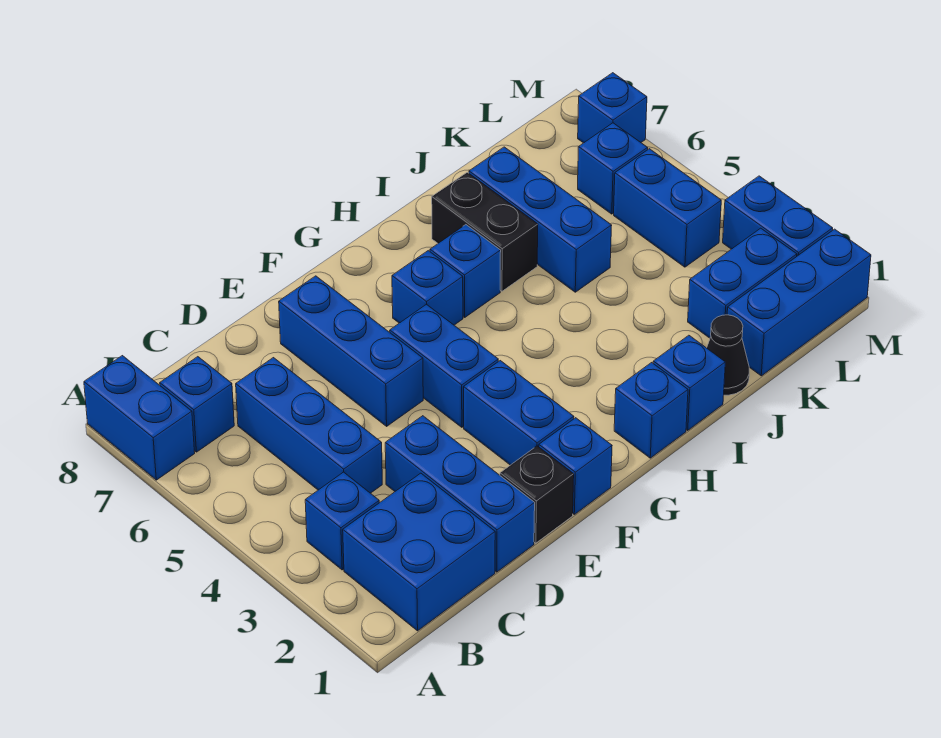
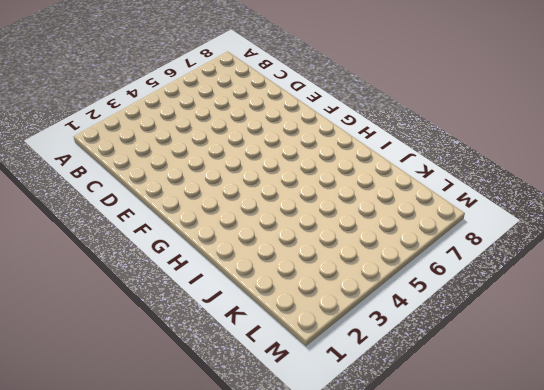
none -> blue 1x2 brick [84,356,195,480]
none -> blue 2x2 brick [343,473,495,631]
none -> blue 1x1 brick [305,472,379,570]

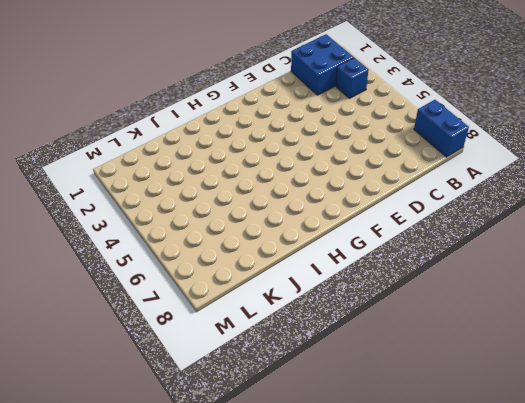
none -> blue 1x1 brick [160,357,234,452]
none -> blue 1x3 brick [236,358,382,493]
none -> blue 1x3 brick [385,416,535,572]

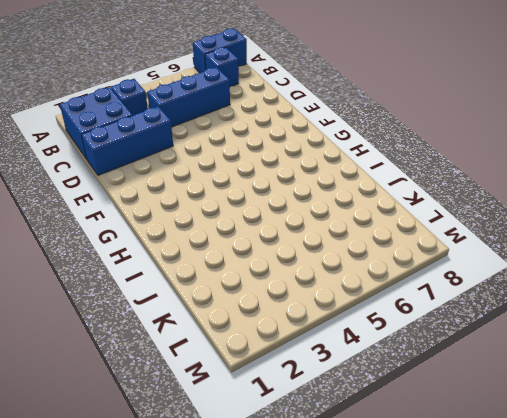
none -> black 1x1 brick [500,446,574,543]
none -> blue 1x3 brick [279,276,423,426]
none -> blue 1x1 brick [539,418,612,514]

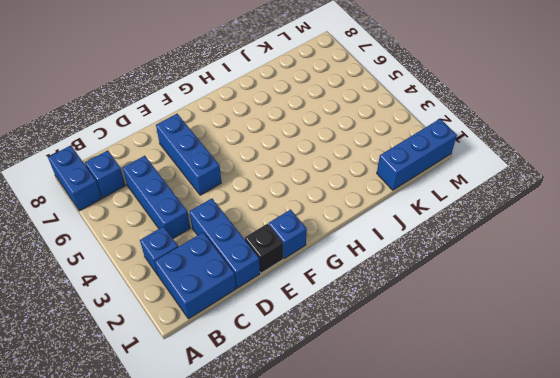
none -> blue 1x2 brick [464,361,574,465]
none -> blue 1x2 brick [390,304,498,427]
none -> blue 1x1 brick [392,251,463,325]

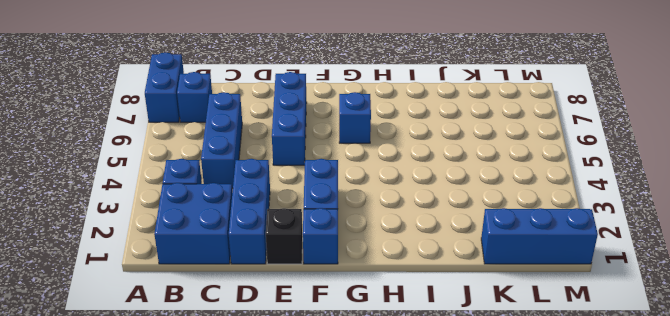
none -> blue 1x2 brick [390,304,498,427]
none -> blue 1x1 brick [614,363,688,458]
none -> blue 1x1 brick [430,225,501,317]

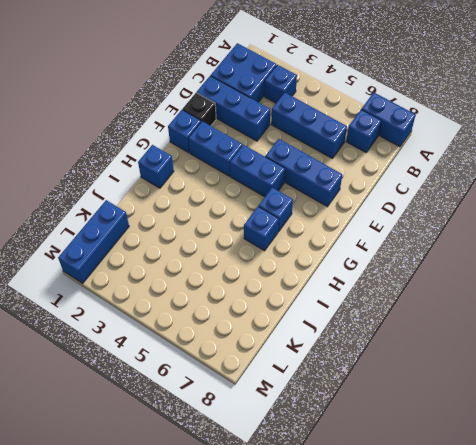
none -> blue 1x1 brick [653,335,725,430]
none -> black 1x2 brick [432,172,538,291]
none -> black 1x1 cone [707,315,749,395]

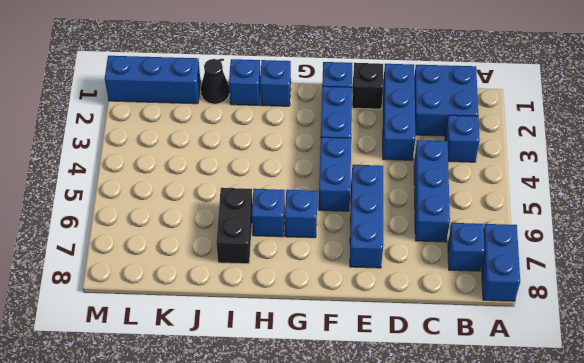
none -> blue 1x3 brick [469,147,612,292]
none -> blue 1x2 brick [688,228,797,338]
none -> blue 1x2 brick [614,149,721,267]

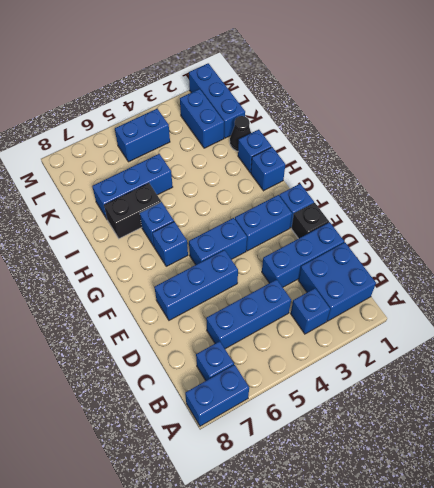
none -> blue 1x1 brick [578,123,648,214]
none -> blue 1x2 brick [723,176,833,256]
none -> blue 1x1 brick [578,73,647,143]

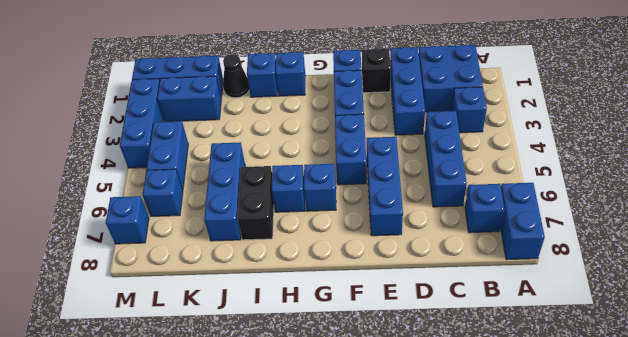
blue 1x3 brick [120,79,163,168] -> blue 1x2 brick [723,176,833,256]

